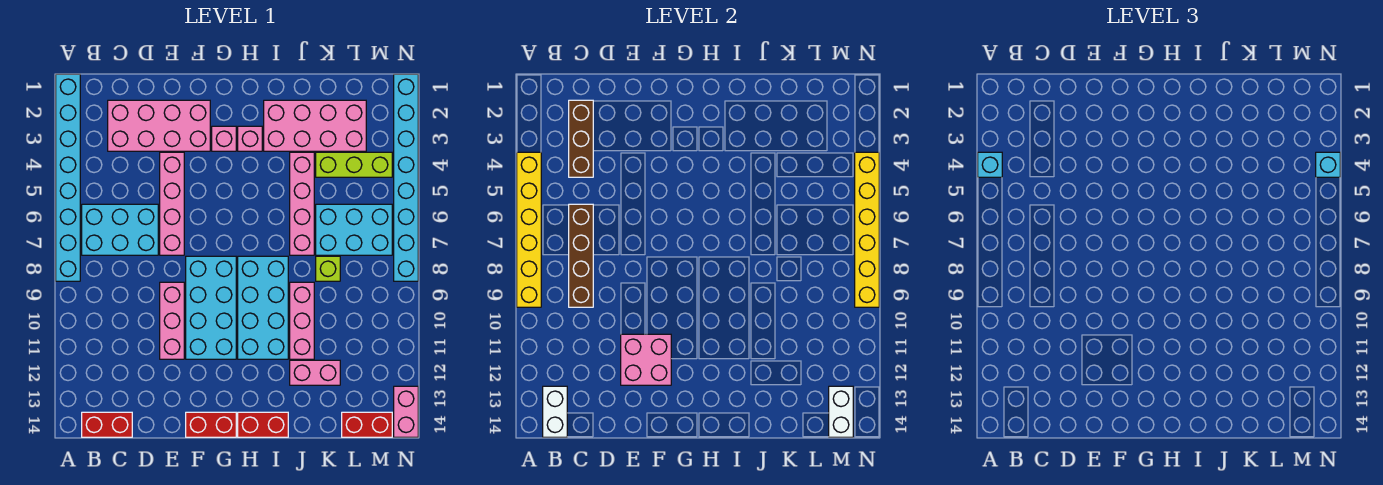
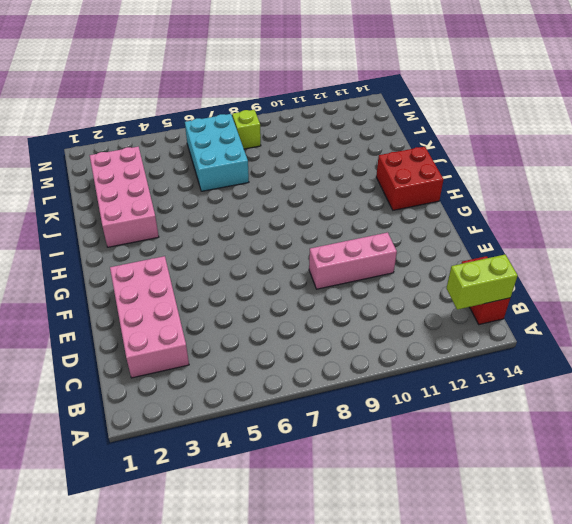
lime 1x2 brick [446,255,518,310] -> white 1x2 brick [543,386,567,437]
red 2x2 brick [376,147,444,210] -> red 1x2 brick [238,412,288,437]
lime 1x1 brick [232,110,261,149] -> lime 1x1 brick moved to [316,256,340,281]
none -> cyan 1x8 brick [56,74,80,281]
none -> cyan 2x3 brick [82,204,158,255]
none -> pink 1x4 brick [160,152,184,255]
none -> cyan 2x4 brick [186,256,236,359]

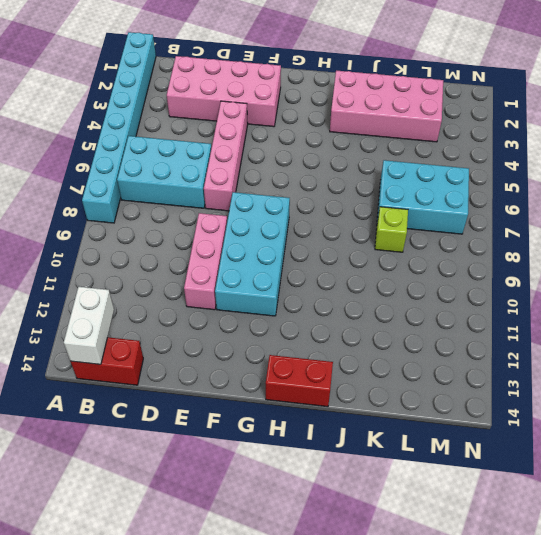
none -> red 1x2 brick [186,412,236,437]
none -> pink 1x1 brick [212,126,236,151]
none -> pink 1x1 brick [238,126,262,151]
none -> cyan 2x4 brick [238,256,288,359]

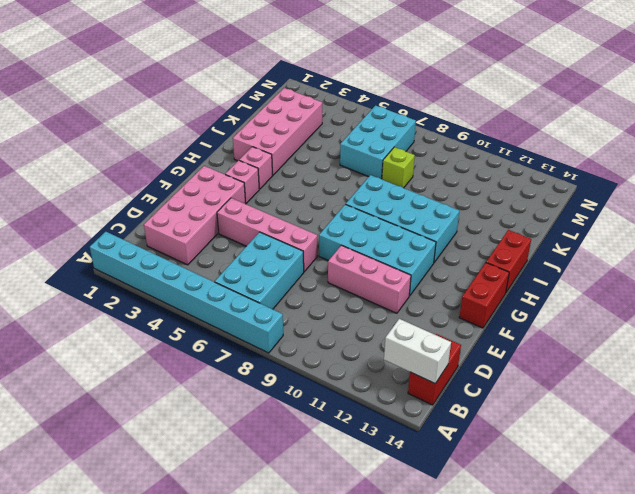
none -> pink 1x4 brick [290,152,314,255]
none -> pink 1x3 brick [290,282,314,359]
none -> pink 1x2 brick [290,360,340,385]
none -> lime 1x3 brick [316,152,392,177]

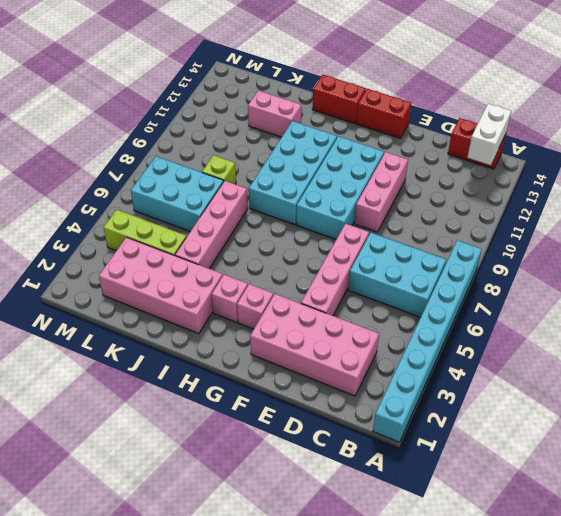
none -> pink 1x3 brick [290,282,314,359]
none -> red 1x2 brick [342,412,392,437]
none -> cyan 1x8 brick [394,74,418,281]
none -> pink 1x2 brick [394,386,418,437]

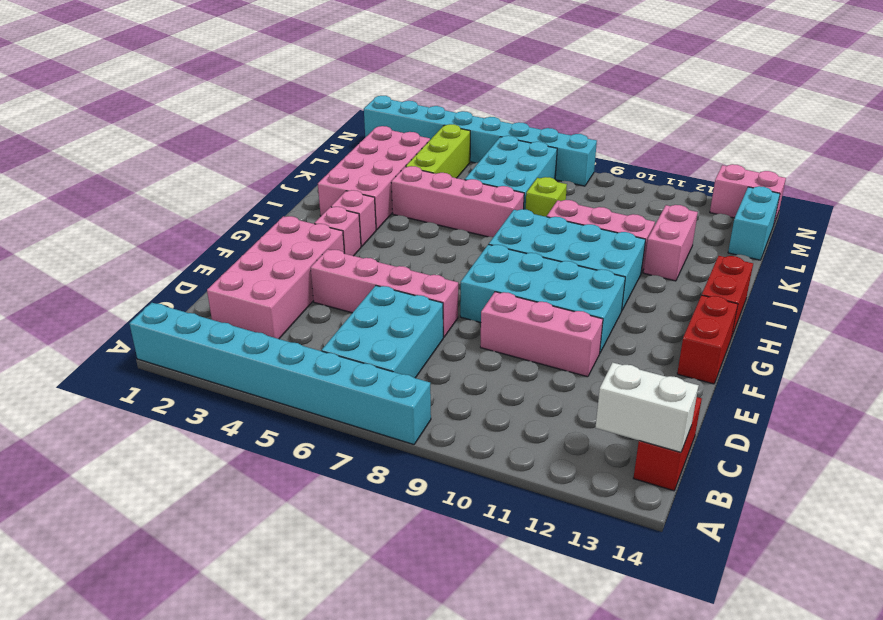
cyan 1x2 brick [728,186,780,260] -> red 1x2 brick [342,412,392,437]
none -> yellow 1x6 brick [517,152,541,307]
none -> brown 1x3 brick [569,100,593,177]
none -> brown 1x4 brick [569,204,593,307]
none -> pink 2x2 brick [621,334,671,385]

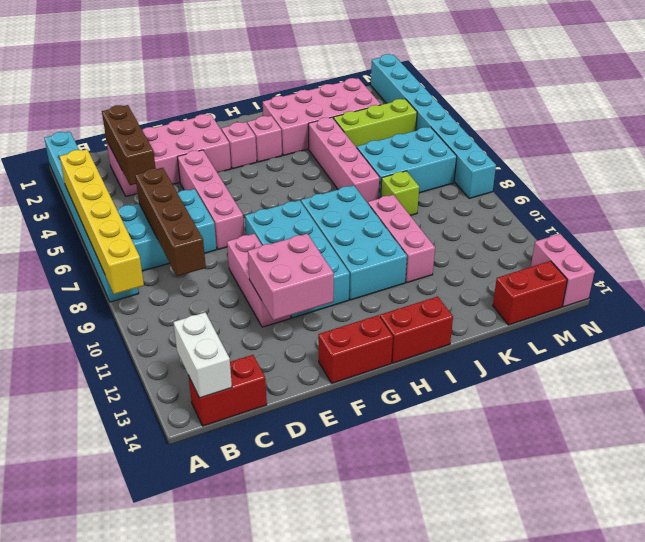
none -> pink 1x2 brick [290,360,340,385]
none -> white 1x2 brick [829,386,853,437]
none -> yellow 1x6 brick [855,152,879,307]
none -> cyan 1x1 brick [978,152,1002,177]

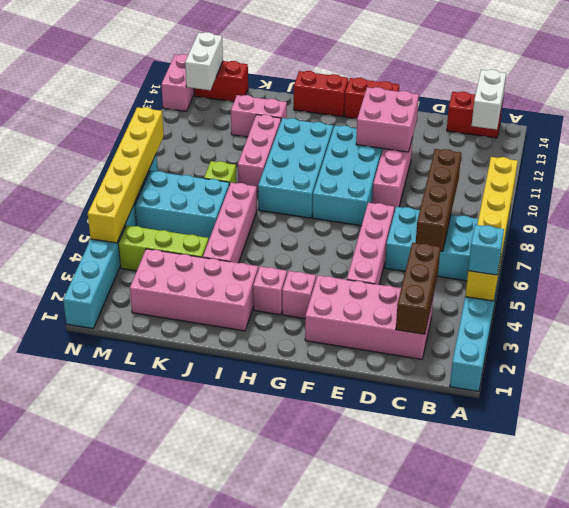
none -> cyan 1x1 brick [1316,152,1340,177]

